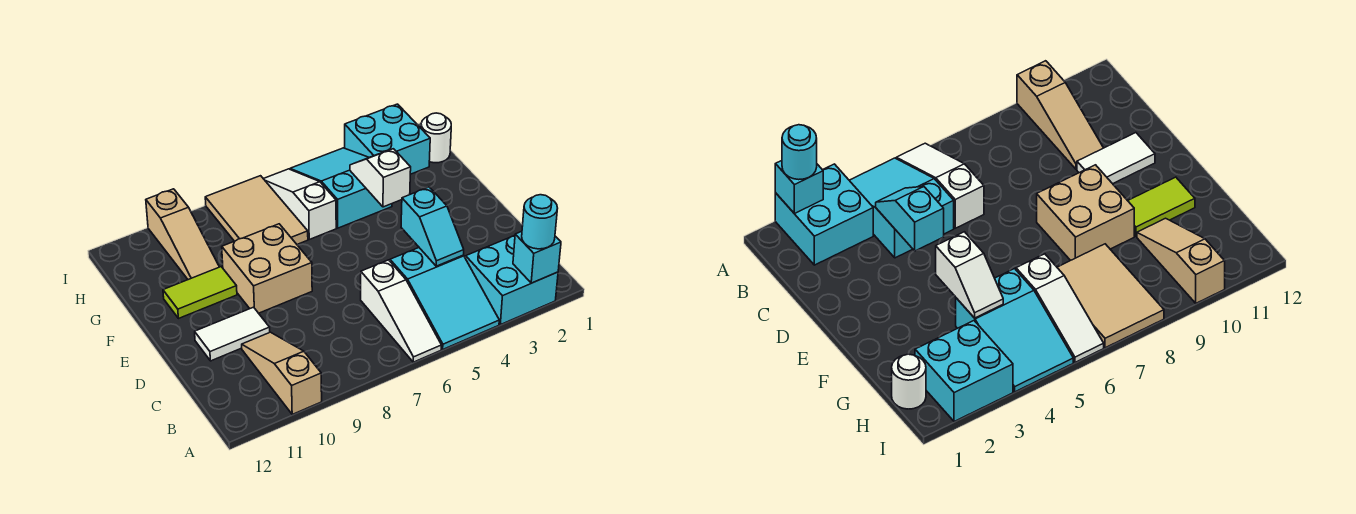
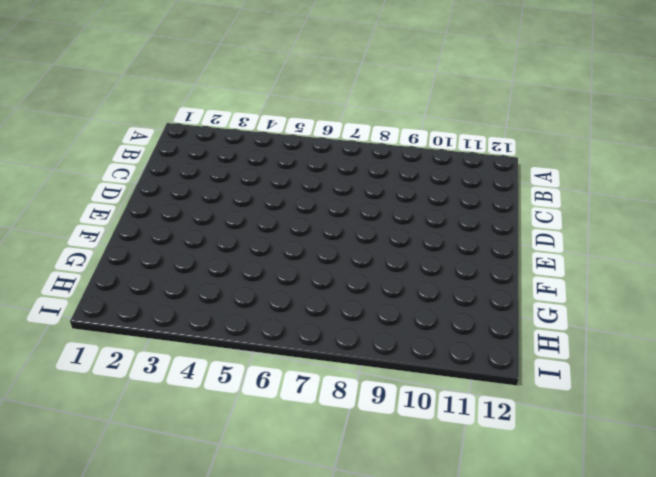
none -> cyan 2x2 brick [466,236,558,325]
none -> cyan 2x3 slope [390,248,499,349]
none -> white 1x3 slope [361,260,441,362]

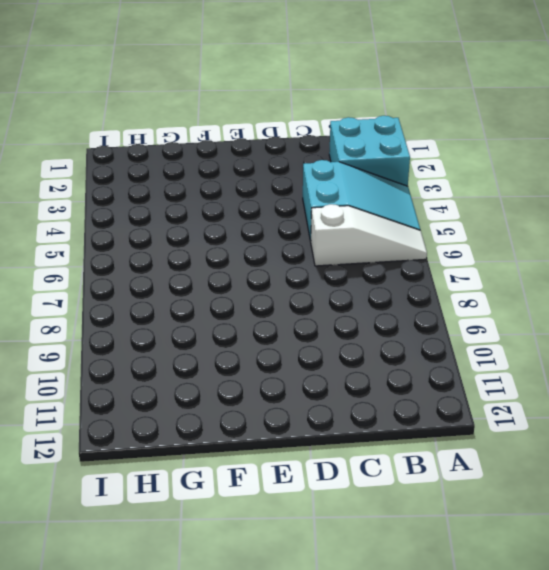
none -> tan 1x3 slope [242,332,322,414]
none -> white 1x2 tile [195,307,270,361]
none -> tan 2x2 brick [222,224,312,313]

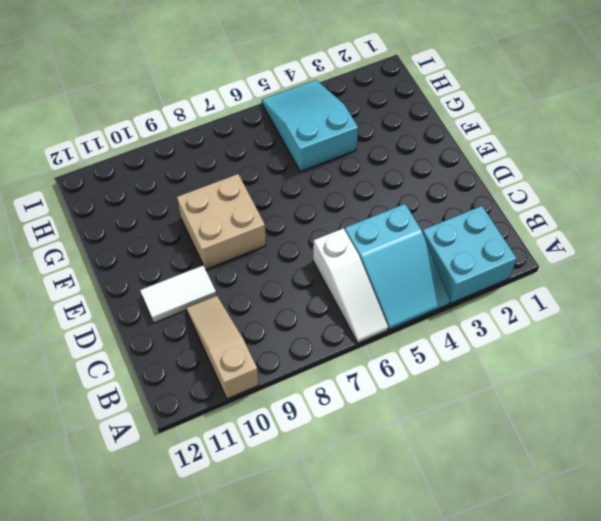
none -> lime 1x2 tile [163,267,237,319]
none -> white 1x3 slope [264,169,336,239]
none -> tan 2x3 tile [205,176,308,244]

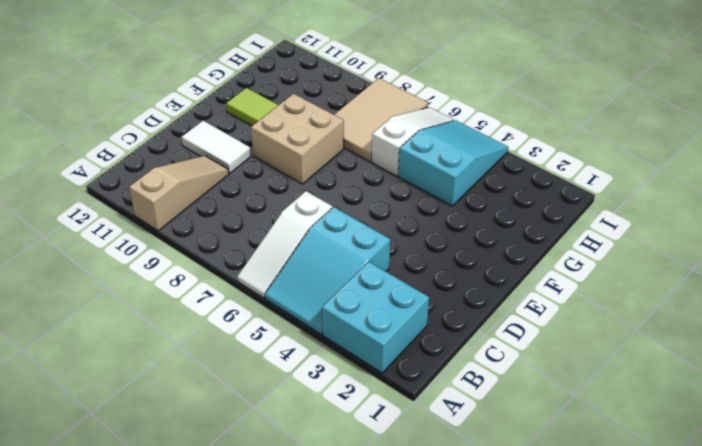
none -> tan 1x3 slope [146,189,219,280]
none -> white 1x1 round brick [421,113,451,163]
none -> cyan 2x2 brick [345,104,430,174]

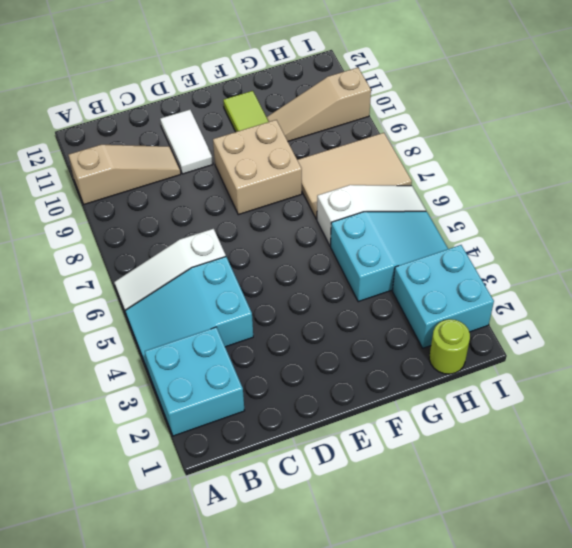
lime 1x1 round brick [429,319,470,374] -> white 1x1 round brick [421,113,451,163]
none -> cyan 1x1 brick [513,231,561,283]
none -> cyan 1x2 slope [401,187,464,266]
none -> white 1x2 slope [350,149,411,207]

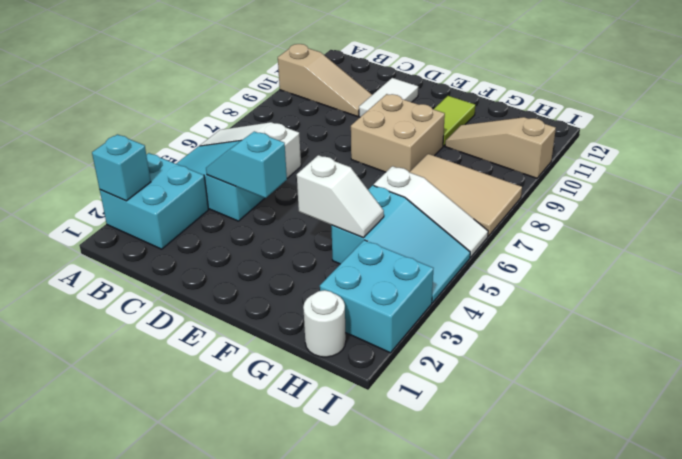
none -> cyan 1x1 round brick [522,195,558,249]

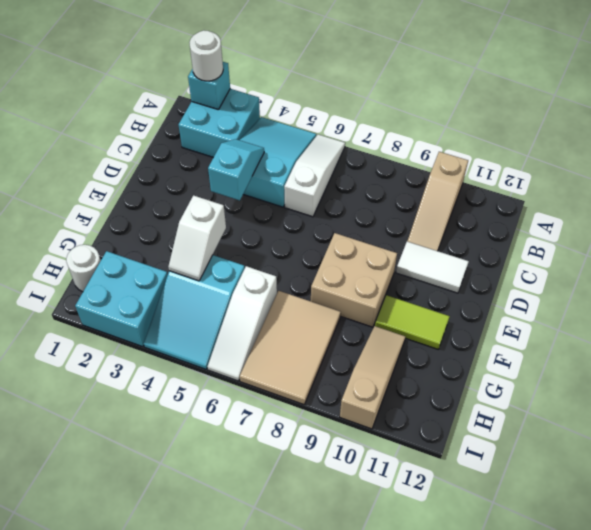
white 1x1 round brick [189,30,223,81] -> cyan 1x1 round brick [522,195,558,249]

